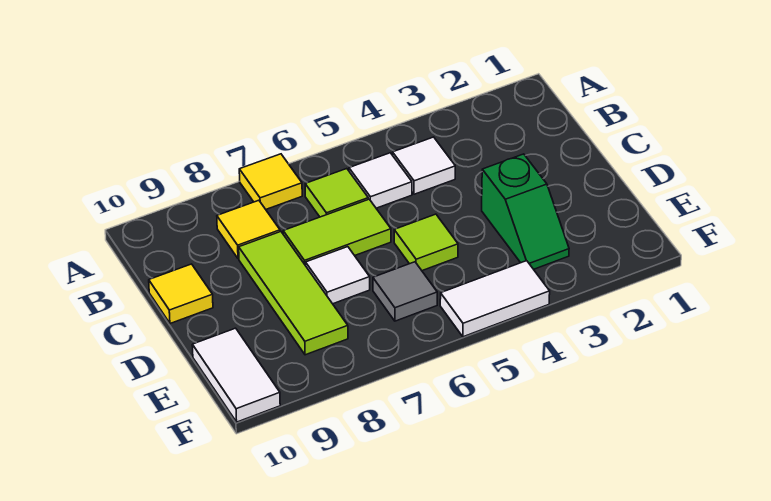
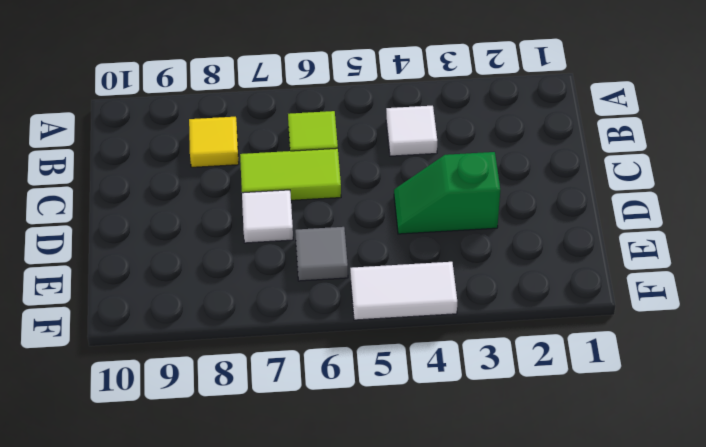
green 1x2 slope [394,152,500,234] -> green 1x2 slope turned to [482,154,569,269]
none -> yellow 1x1 tile [239,154,302,209]
none -> white 1x1 tile [349,153,412,208]
none -> lime 1x3 tile [239,232,348,355]

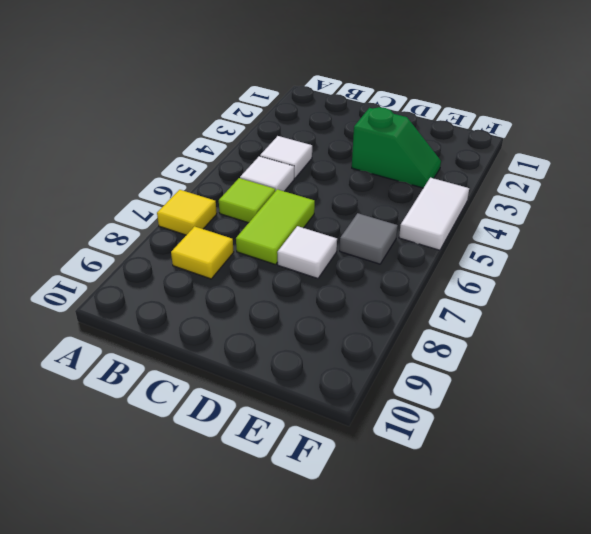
none -> lime 1x3 tile [239,232,348,355]
none -> yellow 1x1 tile [149,264,213,324]
none -> lime 1x1 tile [394,214,458,271]

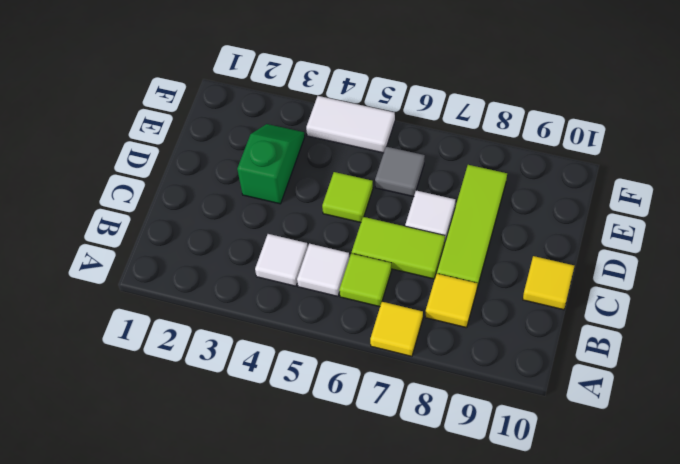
none -> white 1x2 tile [192,328,280,422]

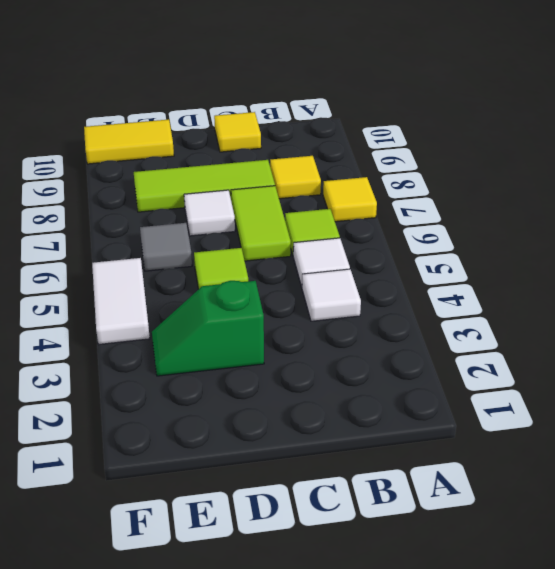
yellow 1x2 tile [84,119,174,164] -> white 1x2 tile [192,328,280,422]

